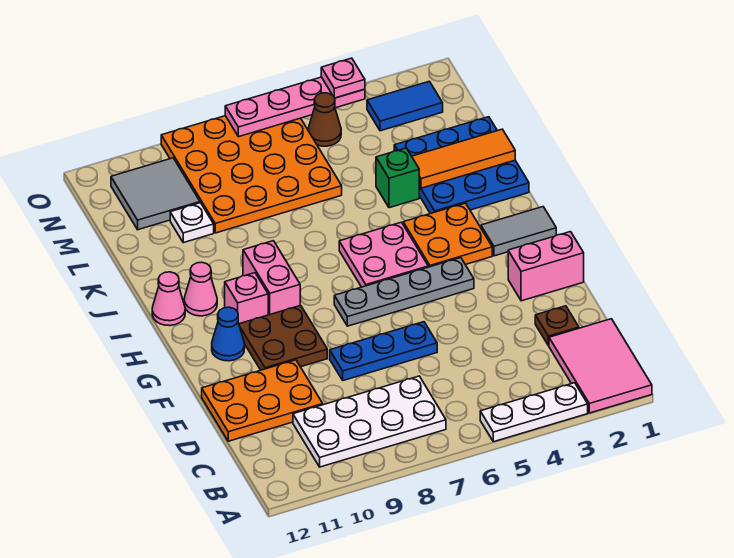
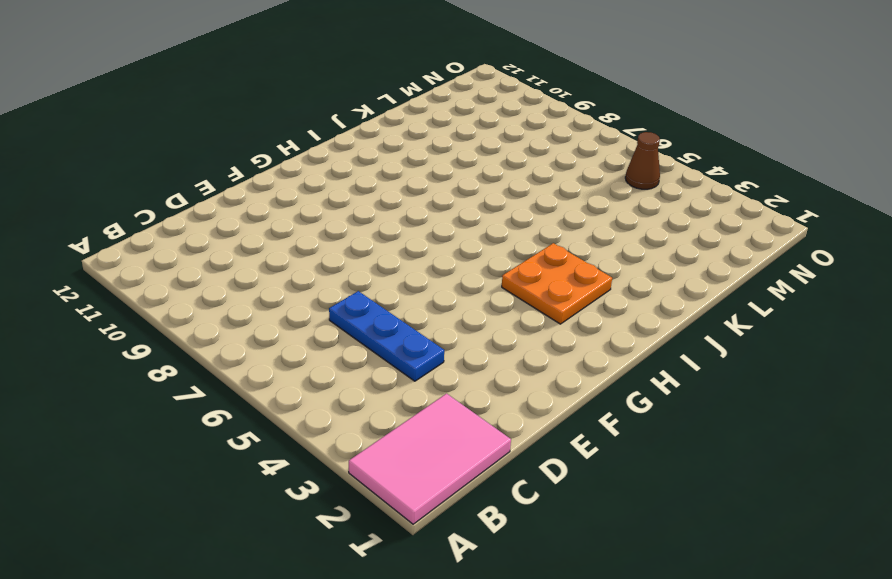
blue 1x3 plate [329,291,444,381] -> blue 1x3 plate moved to [330,322,437,381]
none -> white 1x3 plate [480,383,588,442]
none -> white 2x4 plate [293,376,446,467]
none -> brown 1x1 plate [535,306,579,346]

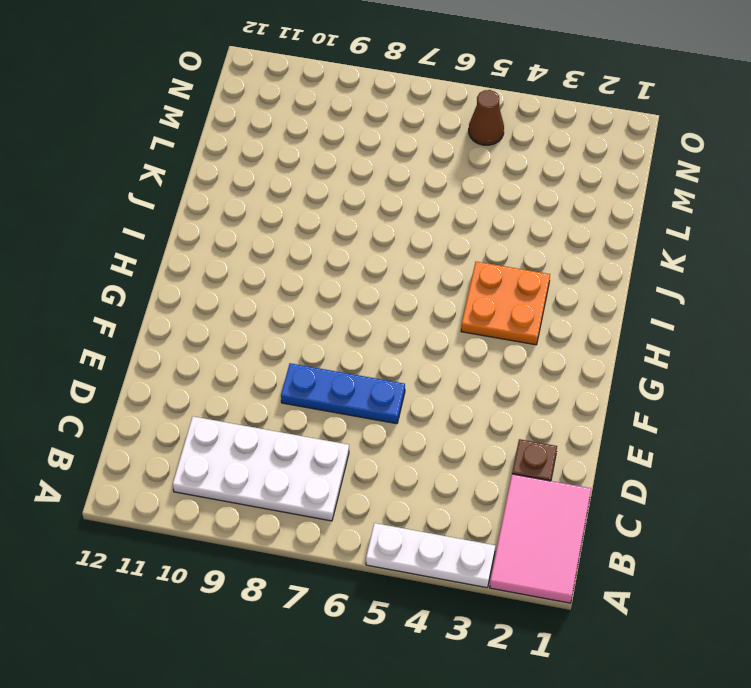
none -> orange 2x3 plate [202,360,323,441]
none -> pink 1x2 brick [508,232,584,301]
none -> brown 2x2 plate [239,305,327,370]

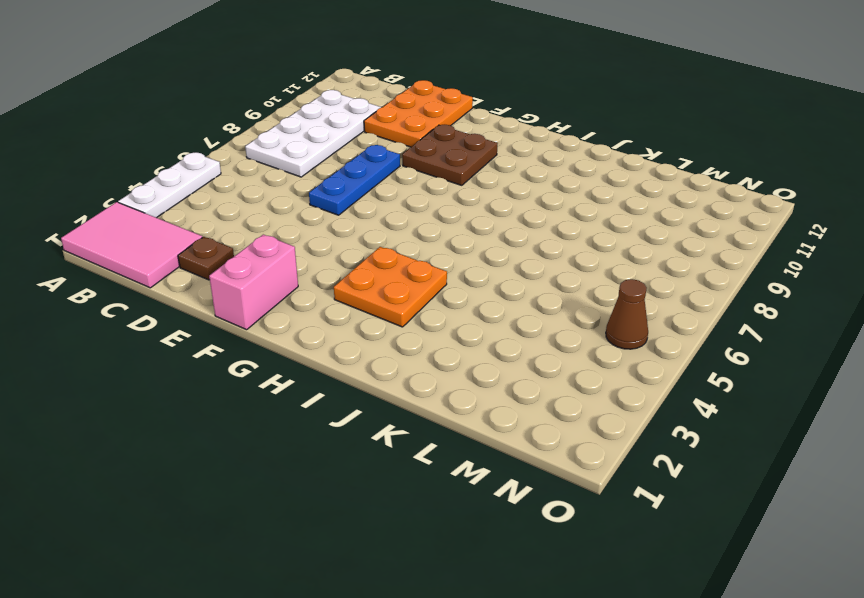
none -> grey 1x4 plate [334,258,474,326]
none -> blue 1x1 cone [212,307,245,361]
none -> grey 1x2 tile [481,207,556,256]

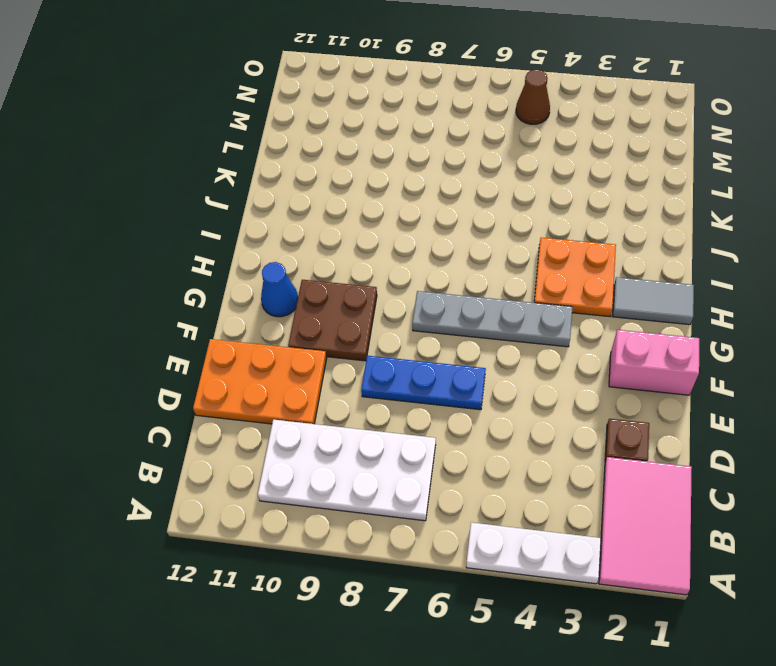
none -> pink 2x2 plate [339,222,428,287]
none -> pink 1x2 brick [243,241,300,315]
none -> pink 1x1 brick [225,273,268,324]

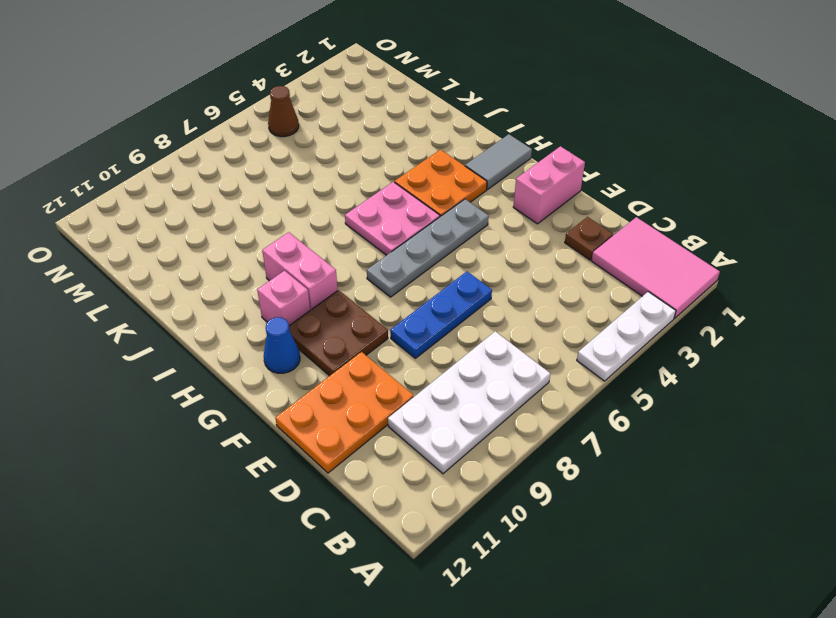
none -> pink 1x1 cone [184,262,217,316]
none -> pink 1x1 cone [152,272,185,326]
none -> blue 3x3 plate [394,117,529,214]

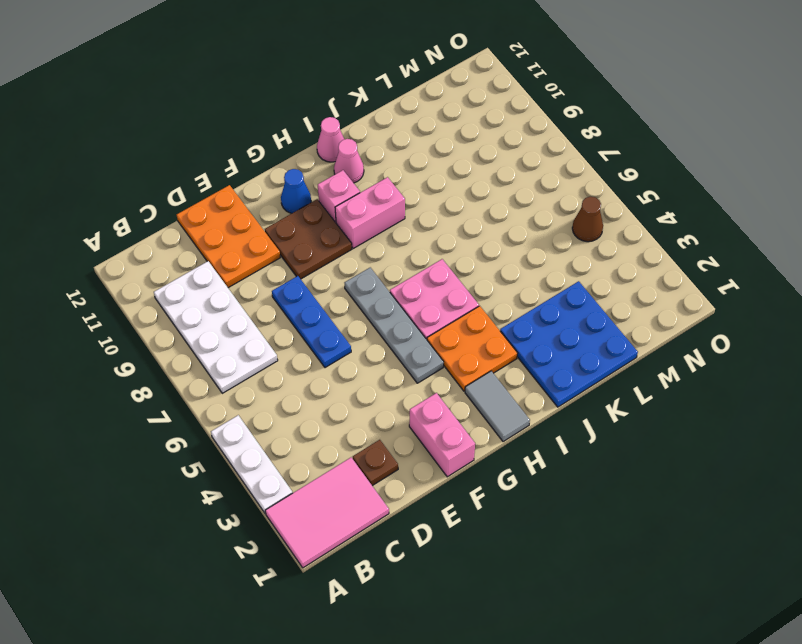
none -> green 1x1 brick [376,148,419,208]
none -> orange 4x4 plate [161,116,342,233]
none -> white 1x1 plate [170,203,214,243]

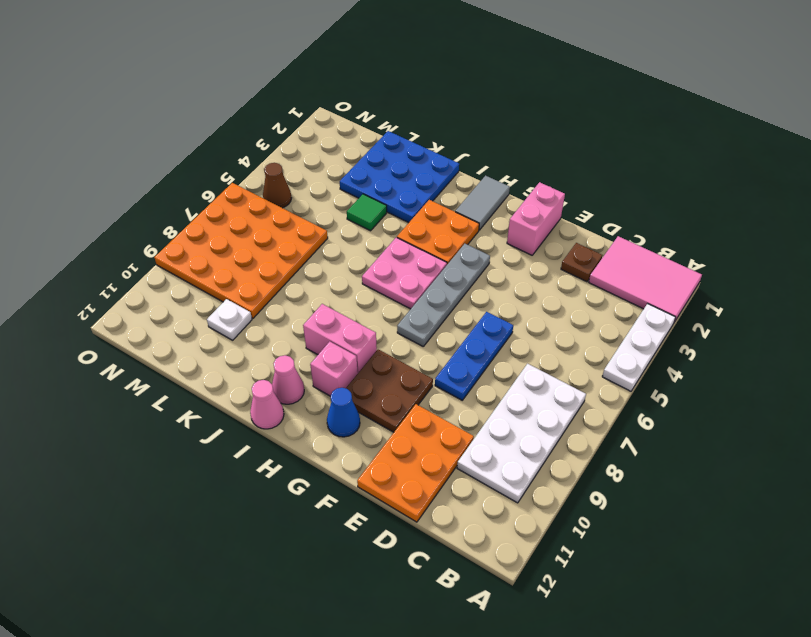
green 1x1 tile [347,194,387,231] -> green 1x1 brick [376,148,419,208]
none -> grey 2x2 tile [111,158,200,230]
none -> blue 1x2 tile [367,81,443,131]
none -> orange 1x3 tile [412,129,515,188]

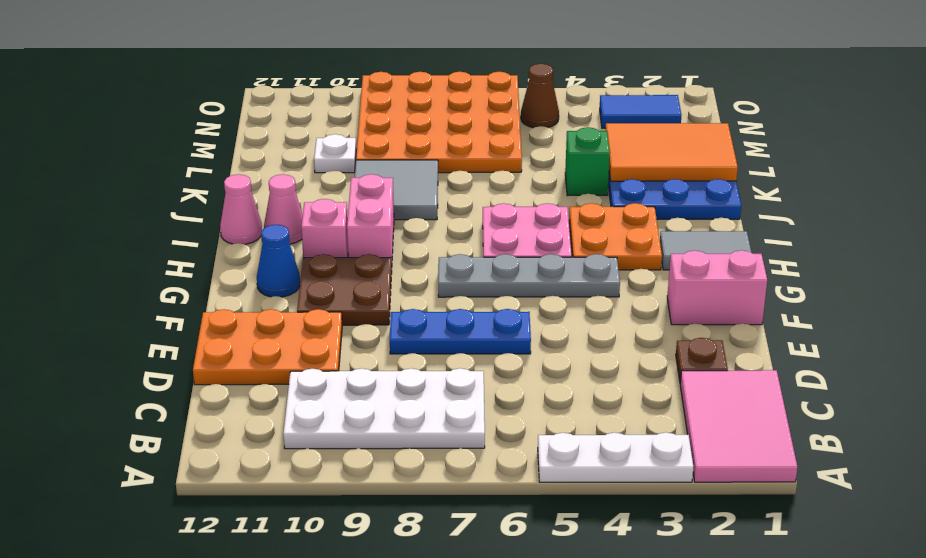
grey 2x2 tile [355,160,438,220] -> grey 2x2 tile moved to [111,158,200,230]
orange 2x3 tile [606,123,738,181] -> orange 1x3 tile [412,129,515,188]
none -> pink 1x4 plate [225,77,365,137]
none -> pink 1x1 plate [321,58,365,98]

